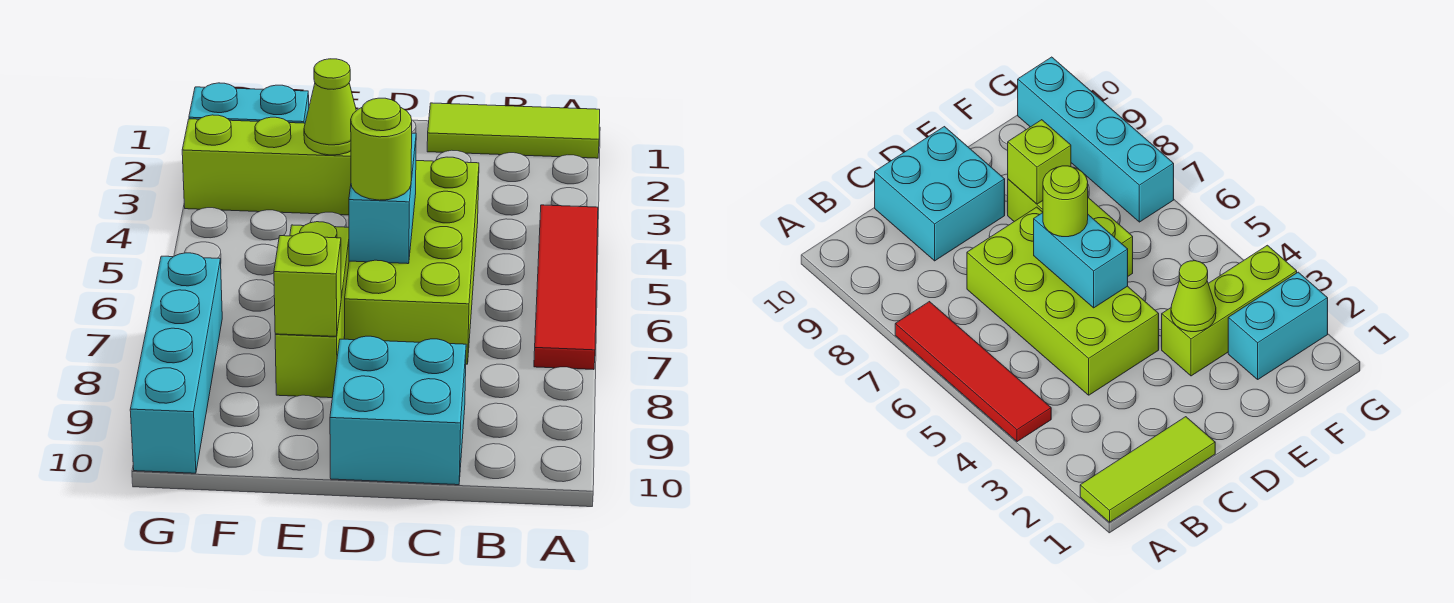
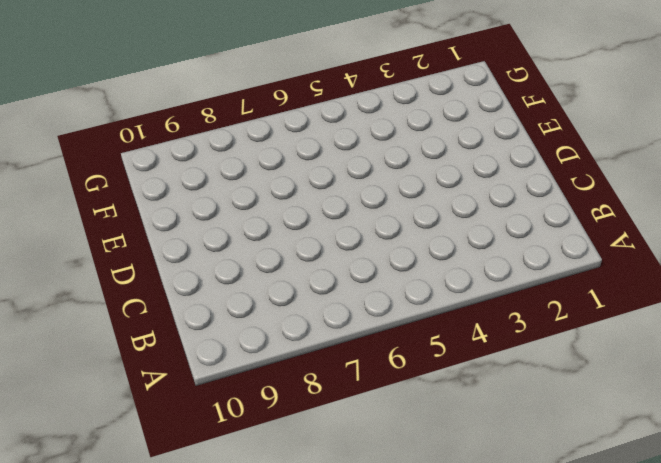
none -> lime 1x3 tile [427,103,600,158]
none -> red 1x4 tile [534,205,598,370]
none -> lime 2x4 brick [345,157,479,364]

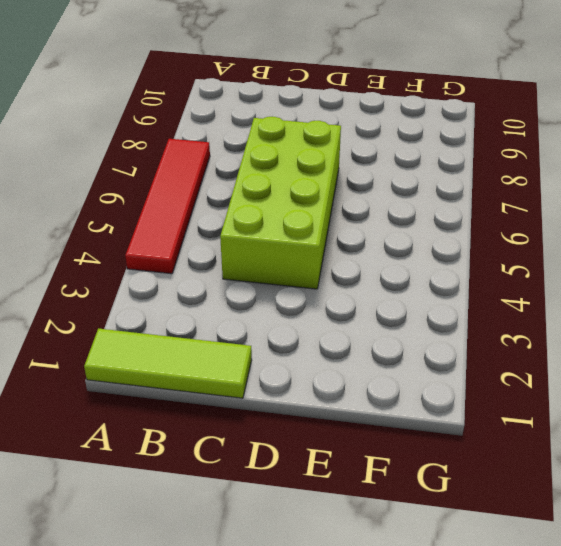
none -> cyan 2x2 brick [330,336,466,485]
none -> lime 1x3 brick [182,115,351,215]
none -> lime 1x3 brick [275,222,349,398]

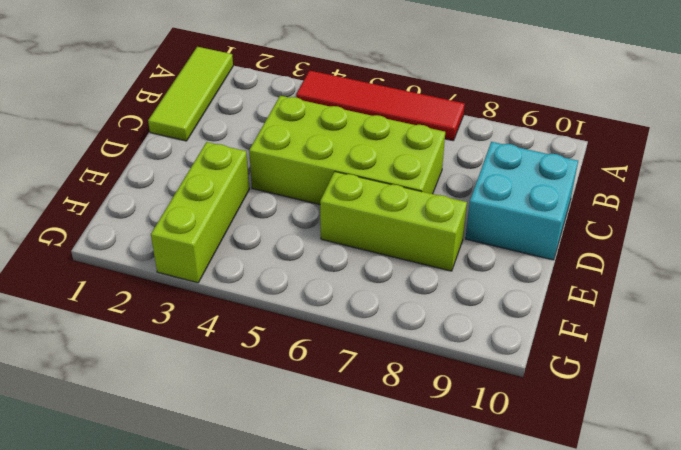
none -> cyan 1x2 brick [189,83,309,123]
none -> cyan 1x4 brick [130,253,222,473]
none -> cyan 1x2 brick [349,133,416,264]

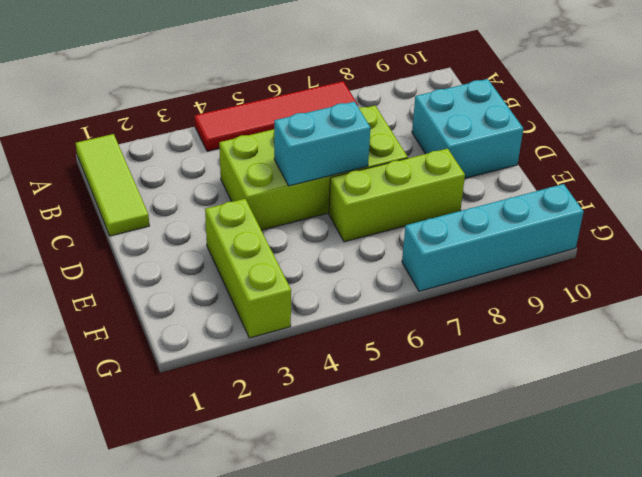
none -> cyan 1x2 brick [189,83,309,123]
none -> lime 1x1 cone [304,59,356,155]
none -> lime 1x1 brick [274,232,341,336]

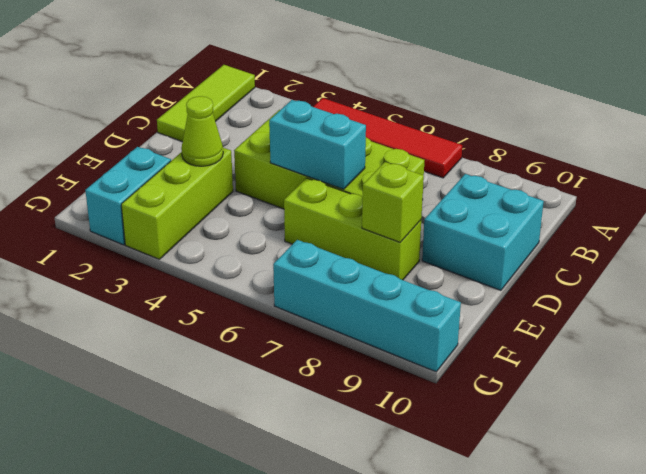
none -> lime 1x1 round brick [351,98,412,200]

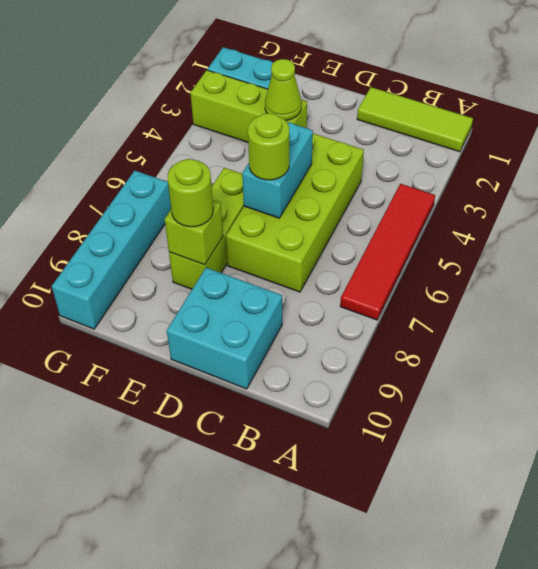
lime 1x1 round brick [168,159,213,227] -> none

